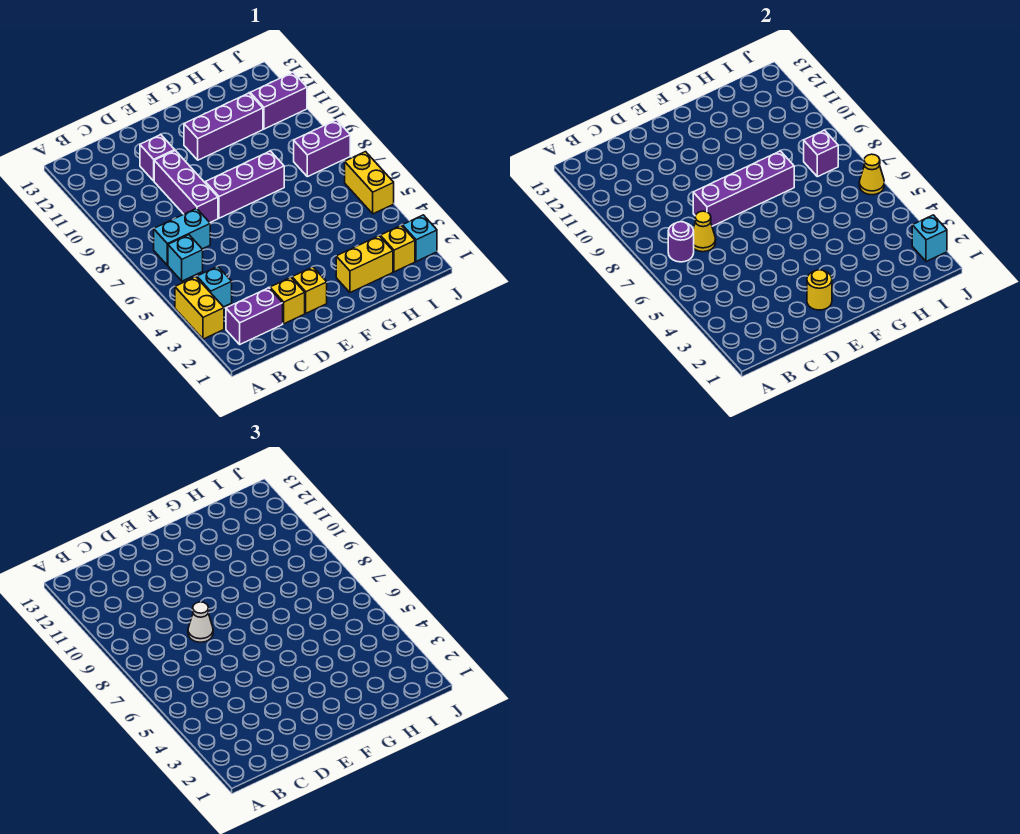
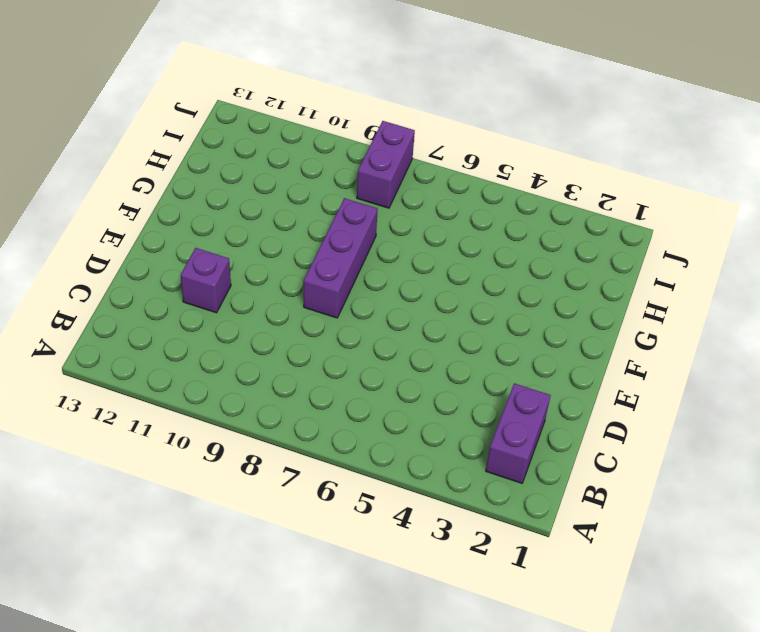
none -> yellow 1x2 brick [175,277,224,339]
none -> cyan 1x1 brick [197,267,232,307]
none -> cyan 1x1 brick [168,235,203,281]

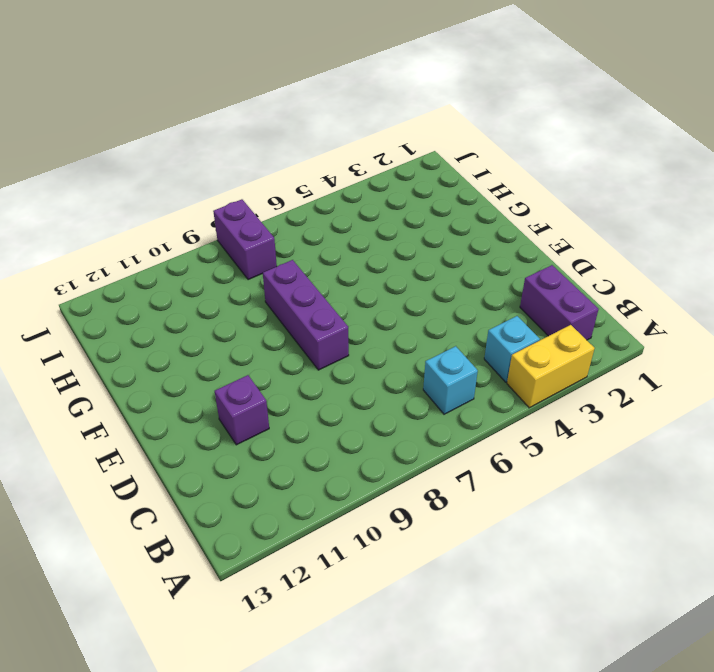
none -> cyan 1x2 brick [154,209,210,265]
none -> yellow 1x1 brick [270,277,305,324]
none -> purple 1x3 brick [154,151,218,222]

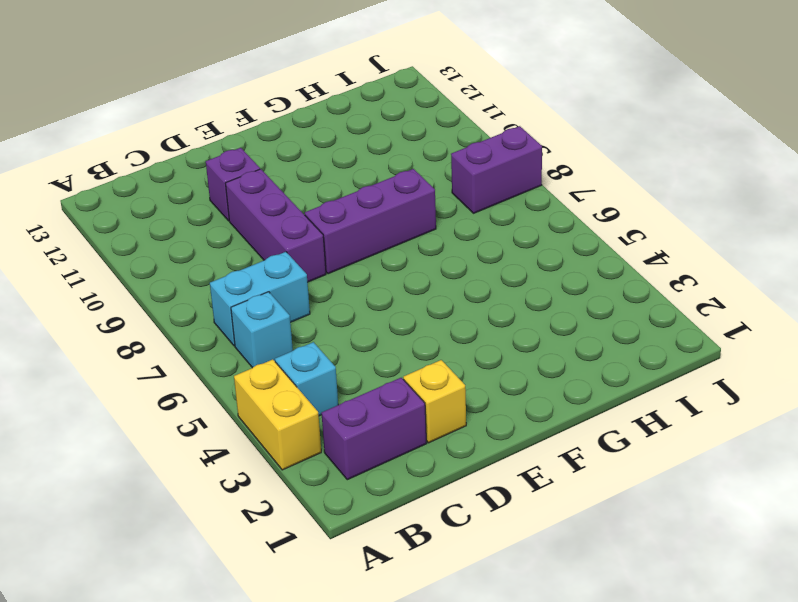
none -> yellow 1x1 brick [292,267,327,313]
none -> purple 1x3 brick [184,93,263,160]
none -> yellow 1x2 brick [336,236,393,293]

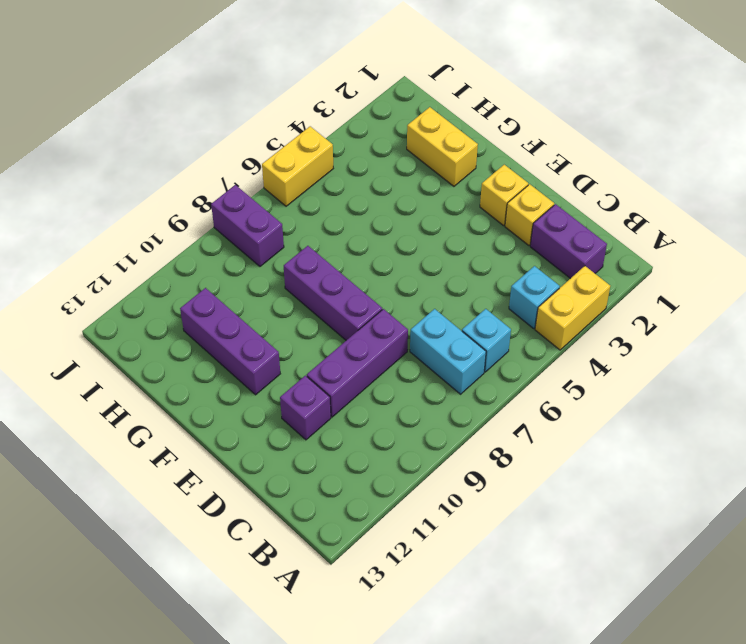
none -> yellow 1x1 brick [380,226,415,272]
none -> purple 1x2 brick [250,72,307,129]
none -> cyan 1x1 brick [402,215,437,261]

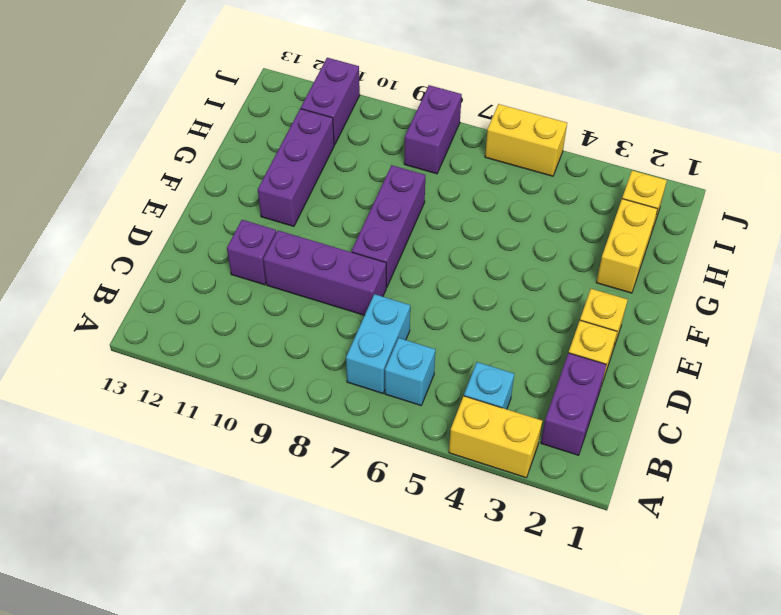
none -> cyan 1x1 brick [402,215,437,261]
none -> purple 1x1 round brick [668,222,694,262]
none -> yellow 1x1 cone [693,211,716,252]

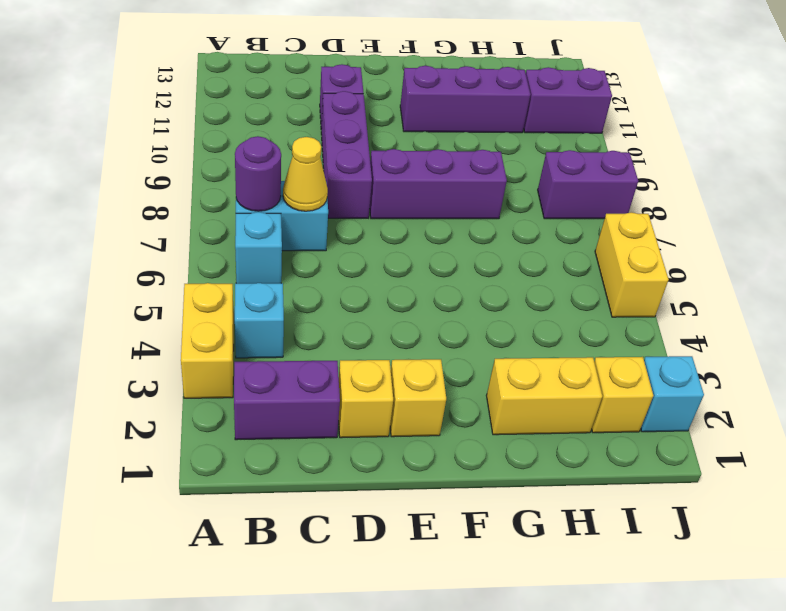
none -> purple 1x4 brick [693,151,794,226]
none -> yellow 1x1 round brick [807,270,832,310]
none -> purple 1x1 brick [804,130,838,177]

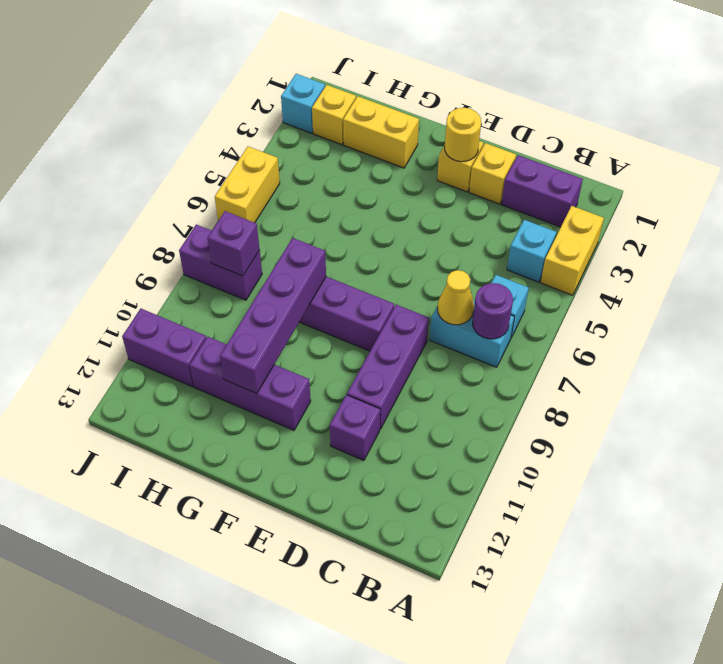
purple 1x4 brick [220,238,326,394] -> purple 1x4 brick turned to [693,151,794,226]
none -> cyan 1x1 brick [912,215,947,261]
none -> yellow 1x1 cone [859,154,884,195]
none -> white 1x1 cone [188,602,213,642]

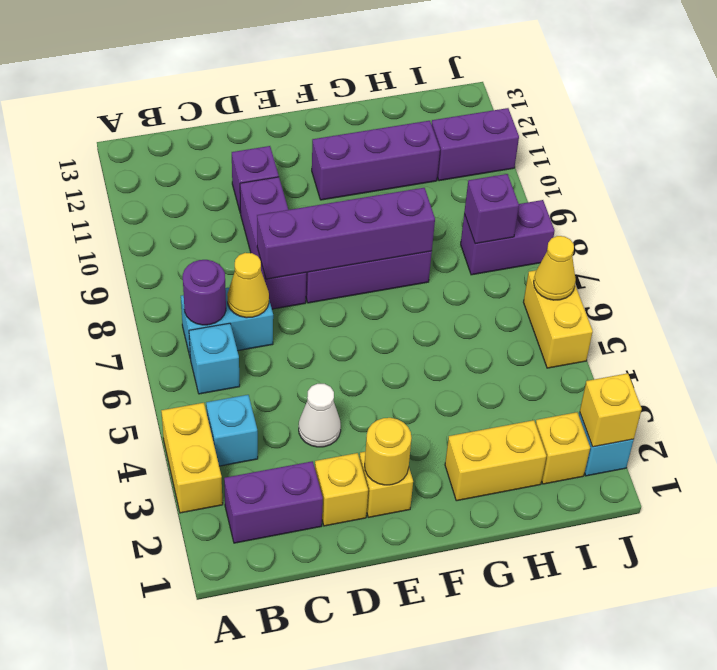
white 1x1 cone [299,384,341,447] -> white 1x1 cone moved to [188,602,213,642]
yellow 1x1 brick [580,373,642,447] -> cyan 1x1 brick [912,215,947,261]

